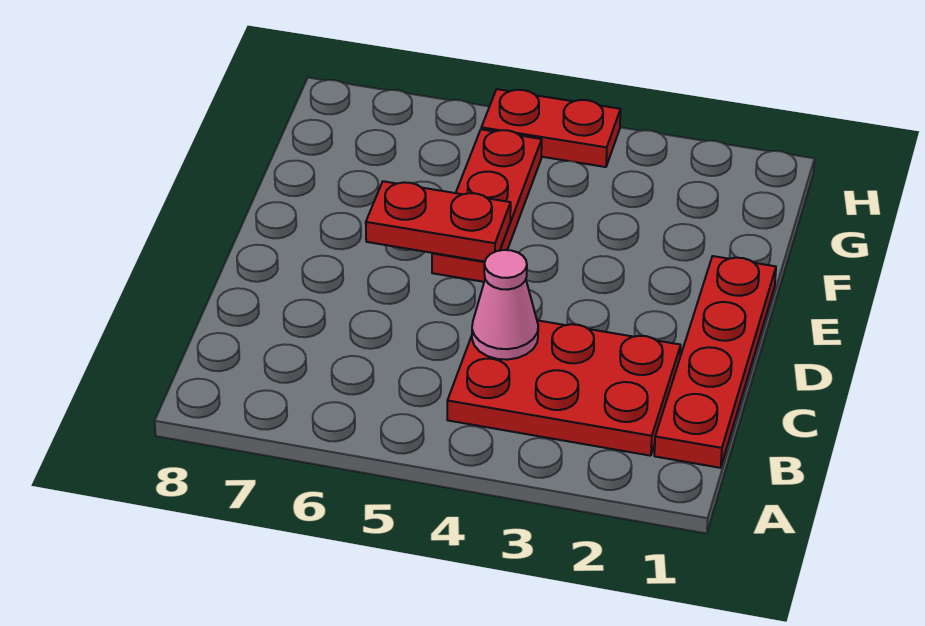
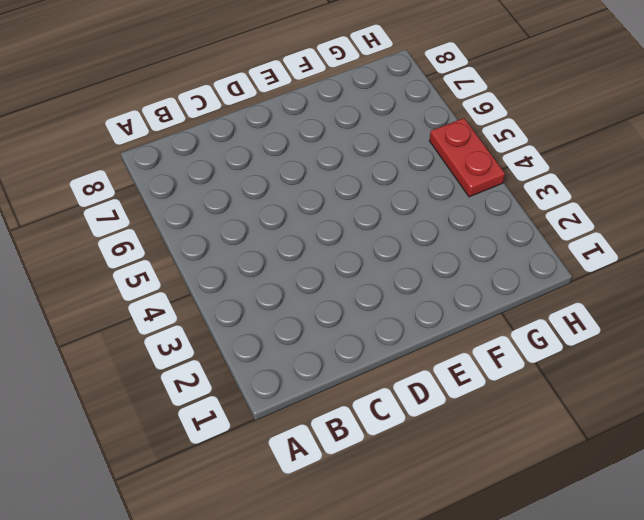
none -> red 1x4 plate [654,256,776,468]
none -> red 2x3 plate [447,320,681,456]

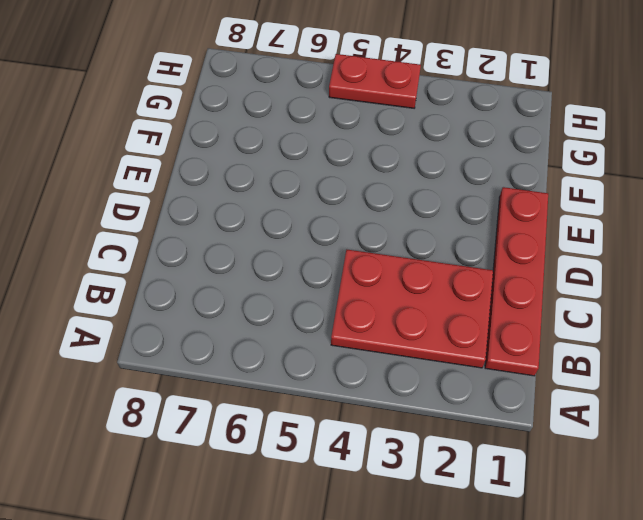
none -> red 1x3 plate [432,129,542,282]
none -> pink 1x1 cone [472,250,538,360]

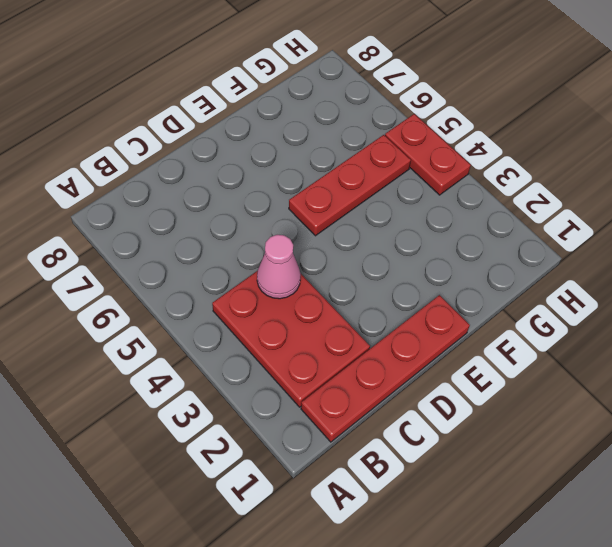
none -> red 1x2 plate [366,181,511,262]

